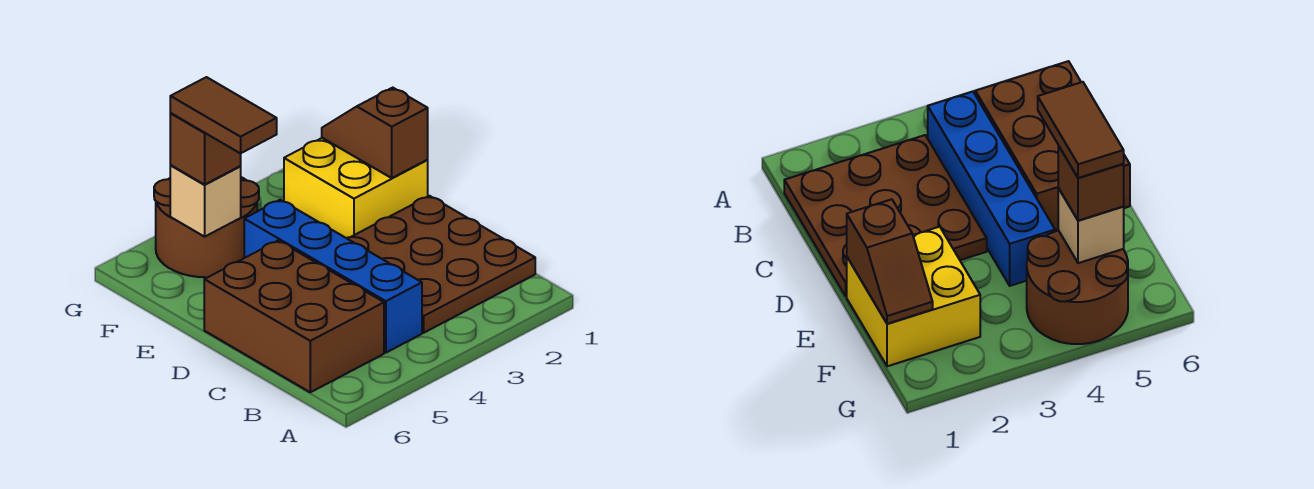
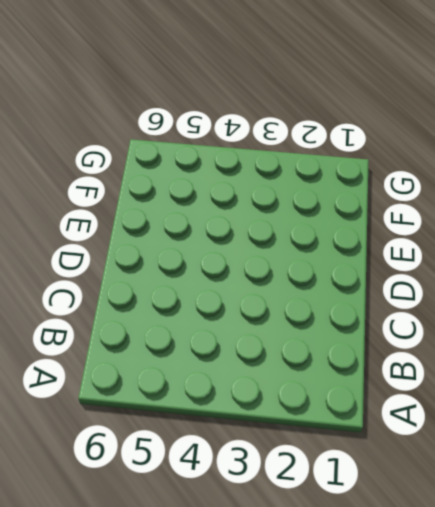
none -> brown 3x3 plate [347,196,535,333]
none -> blue 1x4 brick [244,200,422,353]

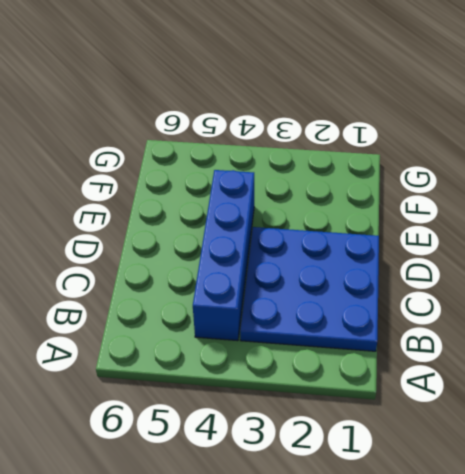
blue 3x3 plate [240,227,379,351] -> brown 3x3 plate [347,196,535,333]
none -> brown 2x3 brick [204,241,384,392]
none -> yellow 2x2 brick [284,138,428,238]

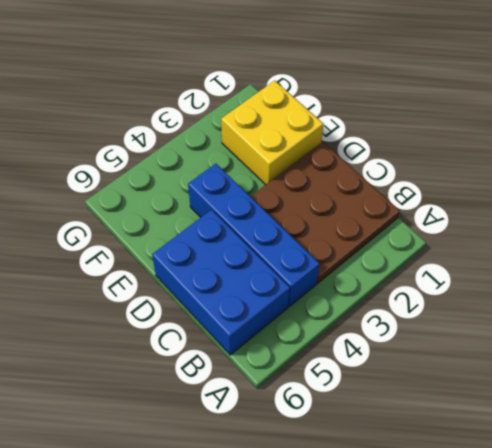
blue 2x3 brick [152,210,290,355] -> brown 2x3 brick [204,241,384,392]
none -> brown 2x2 round brick [154,177,259,277]
none -> brown 1x2 slope [322,88,428,178]

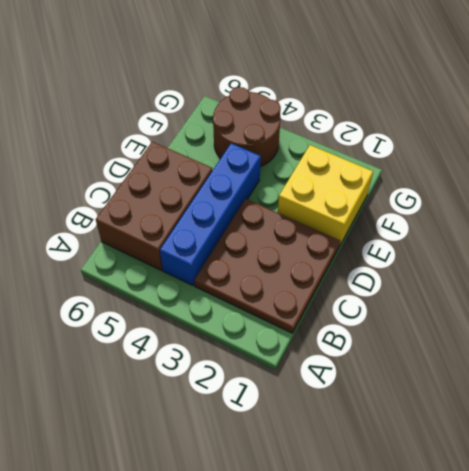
none -> brown 1x2 slope [322,88,428,178]
none -> tan 1x1 brick [170,165,241,237]

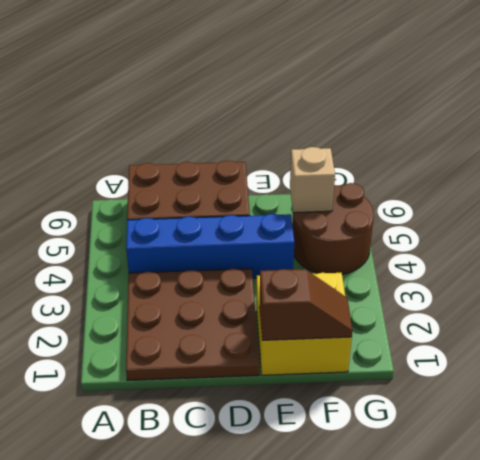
none -> brown 1x1 brick [170,113,241,185]
none -> brown 1x2 tile [170,77,277,154]

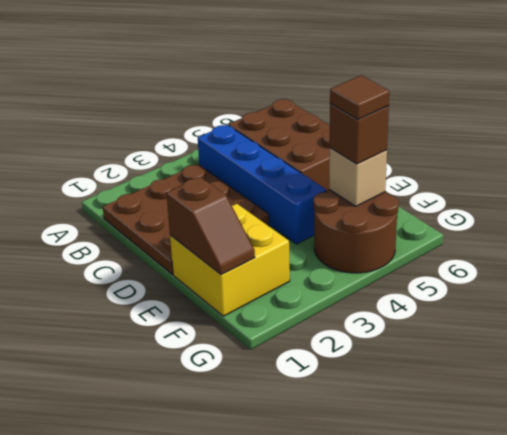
brown 1x1 tile [330,75,389,119] -> brown 1x2 tile [170,77,277,154]

